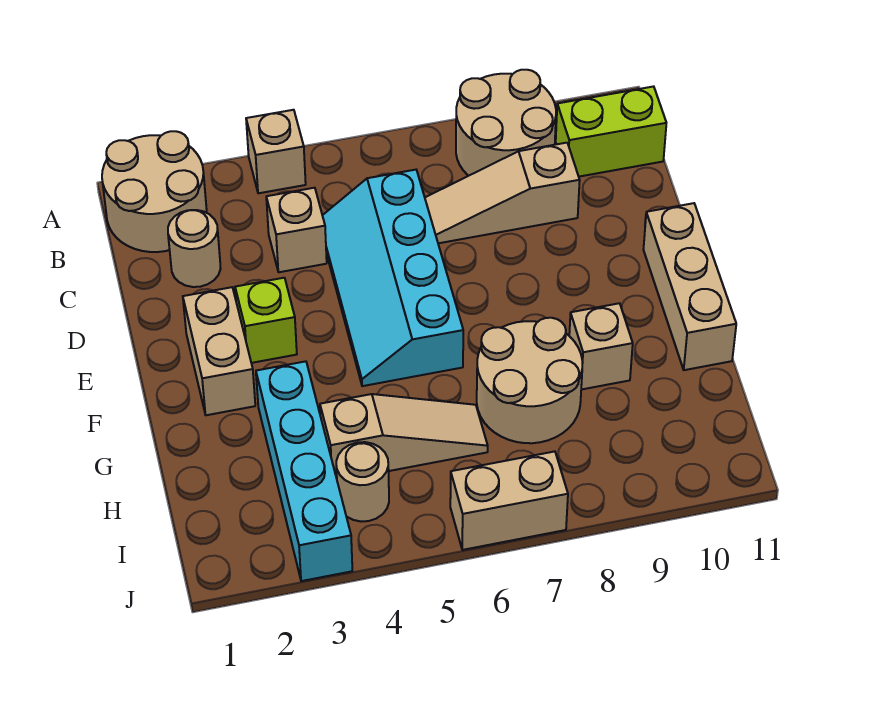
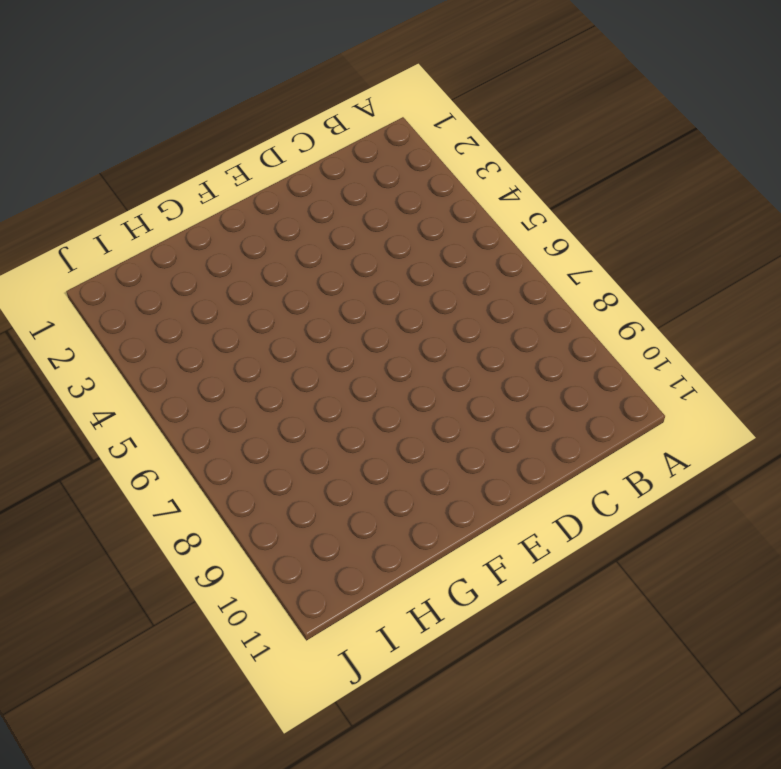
none -> tan 2x2 round brick [102,131,207,252]
none -> tan 1x1 brick [246,110,306,193]
none -> tan 2x2 round brick [456,70,556,176]

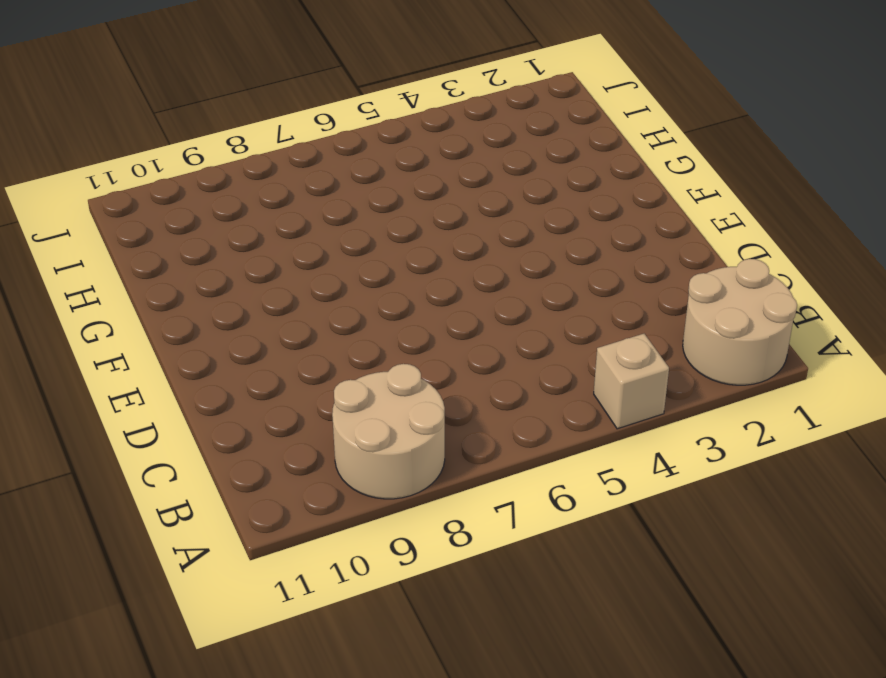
none -> lime 1x2 brick [556,86,666,177]
none -> tan 1x1 round brick [168,210,221,287]
none -> tan 1x1 brick [266,188,327,272]

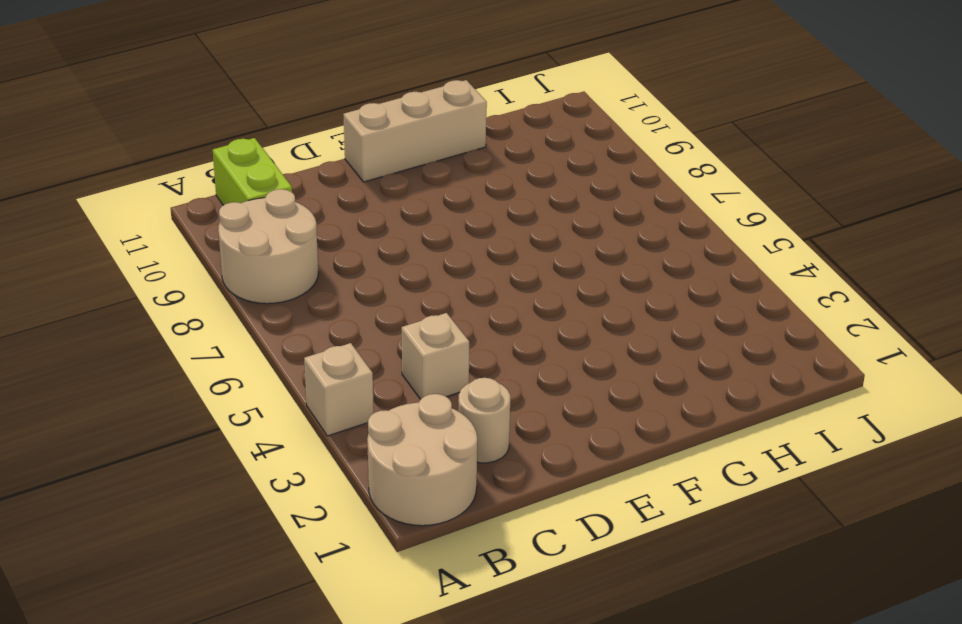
none -> cyan 2x4 slope [322,170,463,386]
none -> tan 1x3 slope [425,143,580,243]
none -> tan 1x2 brick [183,287,255,415]

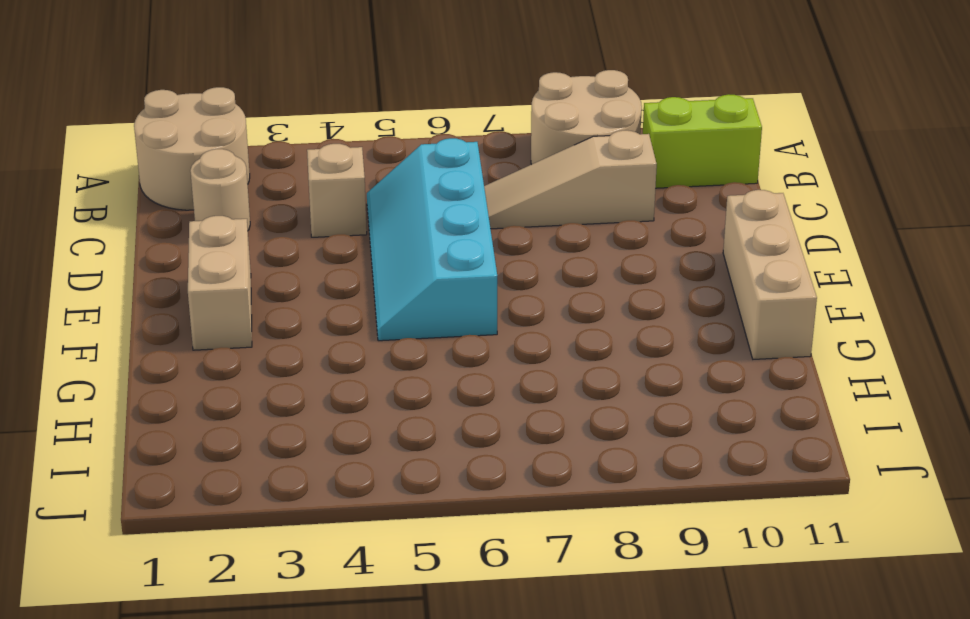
none -> tan 1x1 brick [246,110,306,193]
none -> lime 1x1 brick [235,278,297,363]
none -> cyan 1x4 brick [256,361,352,581]

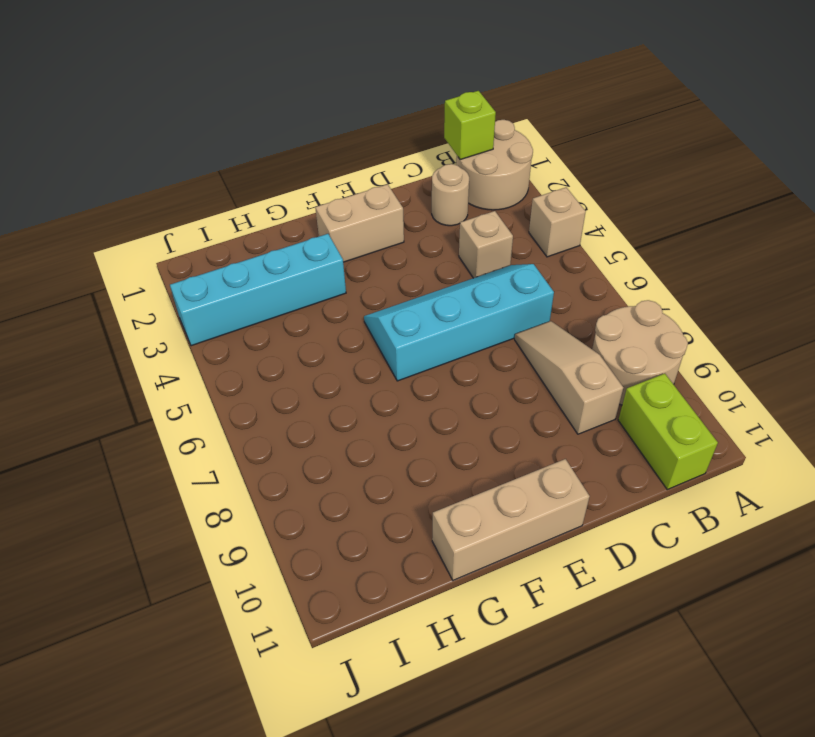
lime 1x1 brick [444,91,496,159] -> lime 1x1 brick moved to [235,278,297,363]
none -> tan 2x2 round brick [477,318,582,443]
none -> tan 1x1 brick [569,303,633,390]
none -> tan 1x3 slope [320,394,488,478]

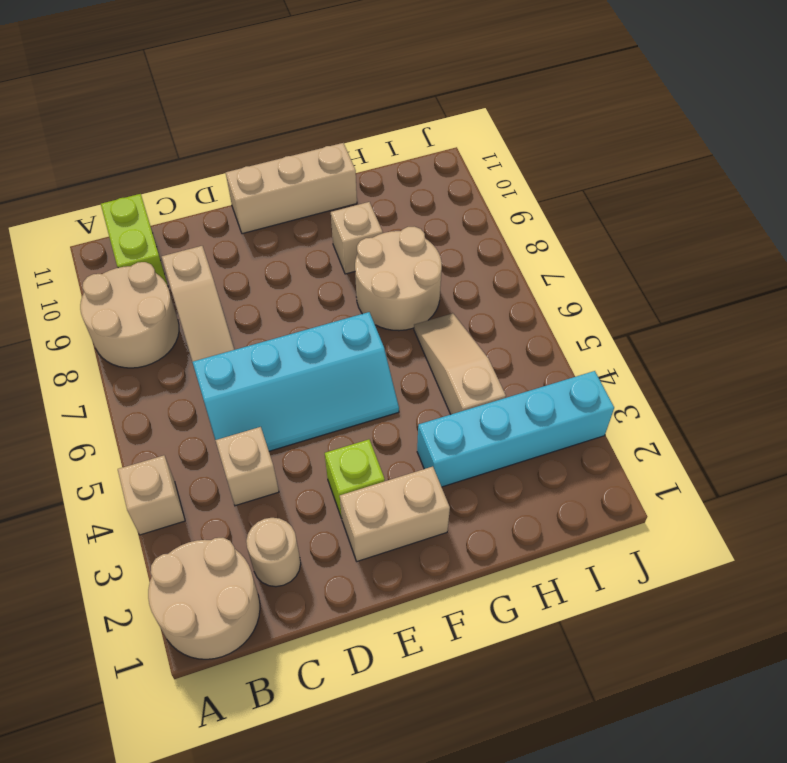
none -> tan 1x1 round brick [336,442,389,521]
none -> tan 1x2 brick [450,451,568,550]

